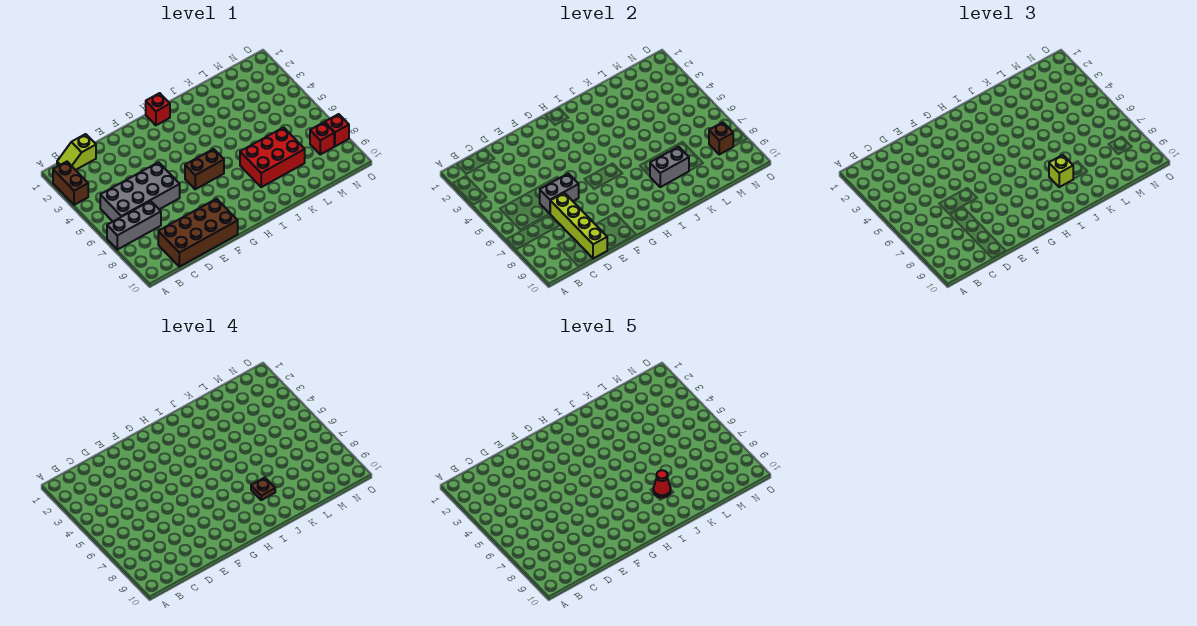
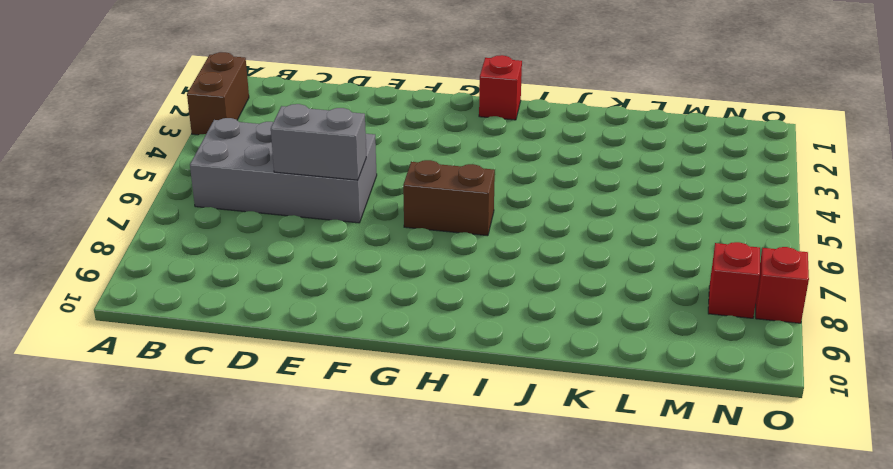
none -> grey 1x3 brick [107,201,161,250]
none -> lime 1x2 slope [57,134,96,170]
none -> brown 2x4 brick [158,199,238,267]

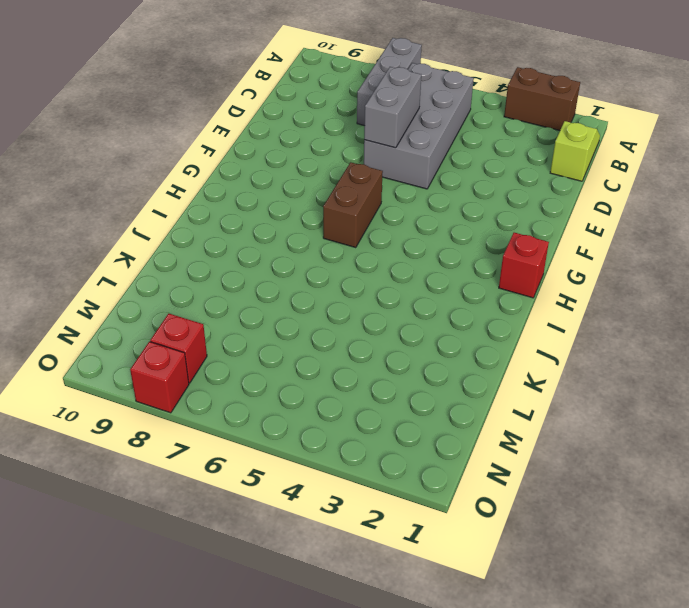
none -> brown 2x4 brick [158,199,238,267]
none -> red 2x3 brick [240,127,305,187]
none -> lime 1x4 brick [550,193,607,259]

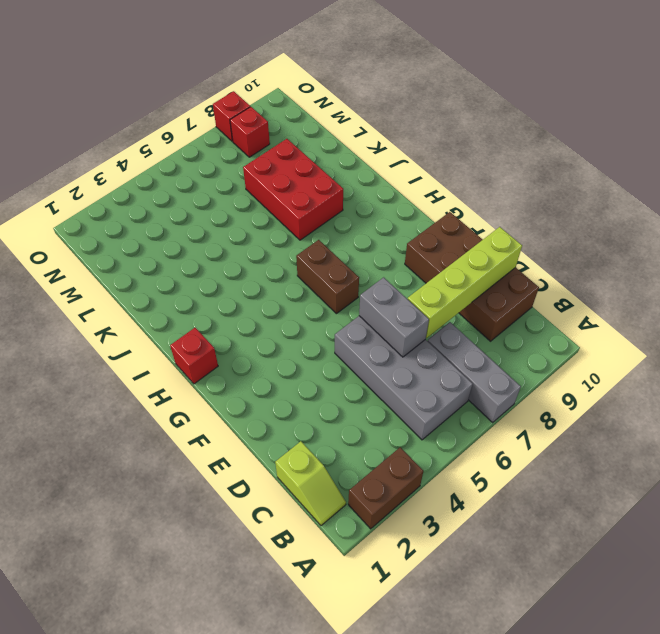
none -> grey 1x2 brick [650,147,689,187]
none -> brown 1x1 brick [709,122,733,154]
none -> lime 1x1 brick [1049,155,1073,187]

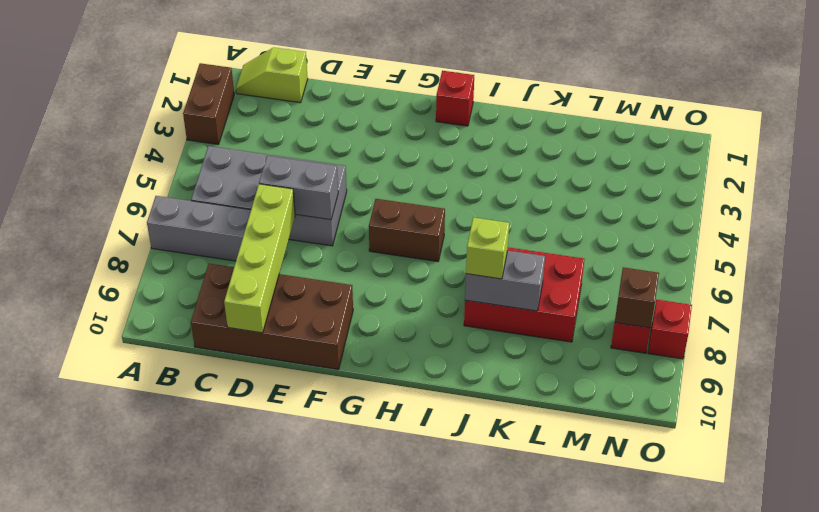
none -> brown 1x1 plate [251,478,275,500]
none -> red 1x1 cone [653,470,671,498]

